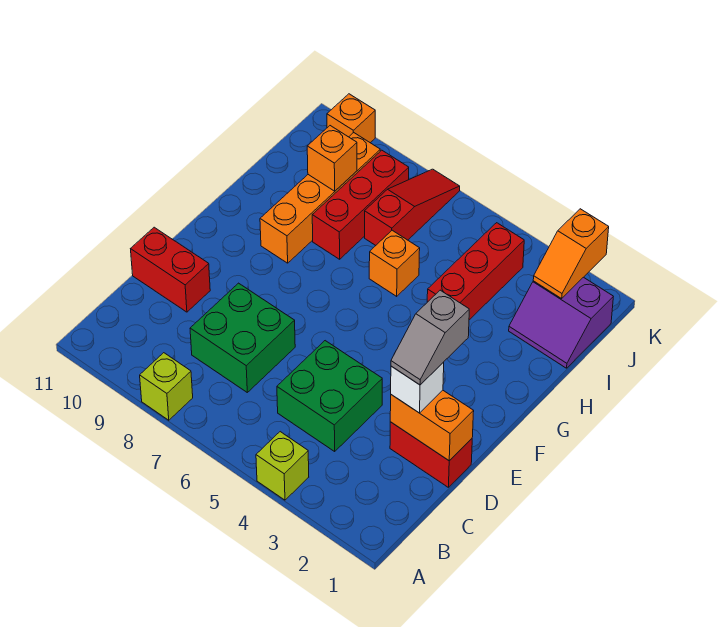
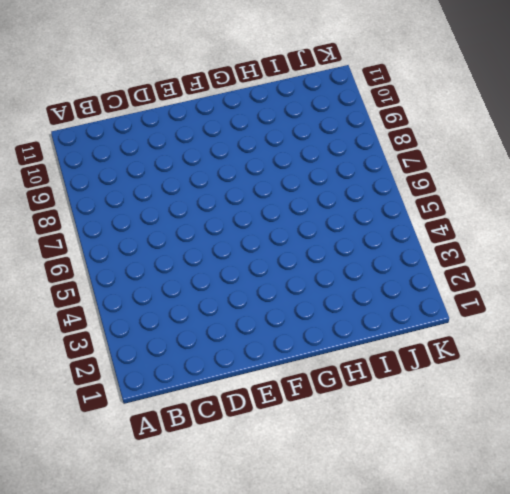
none -> lime 1x1 brick [256,432,309,500]
none -> lime 1x1 brick [140,353,193,420]
none -> green 2x2 brick [277,341,382,451]

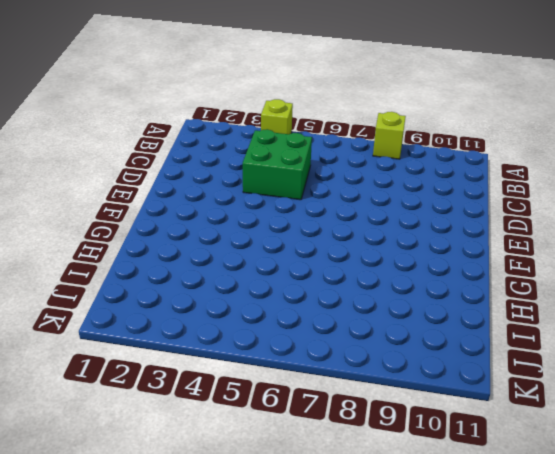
none -> green 2x2 brick [190,283,295,392]
none -> red 1x2 brick [390,422,472,487]
none -> red 1x2 brick [131,227,210,312]

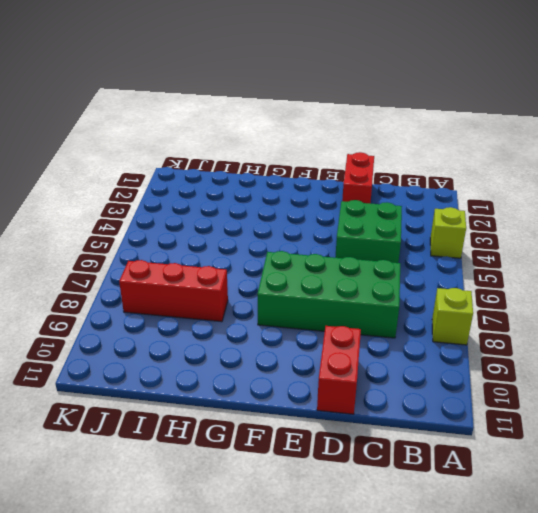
green 2x4 brick [257,251,400,338] -> green 2x2 brick [190,283,295,392]
none -> orange 1x4 brick [260,133,380,263]
none -> red 1x3 brick [427,223,524,320]
none -> orange 1x1 brick [369,230,420,296]

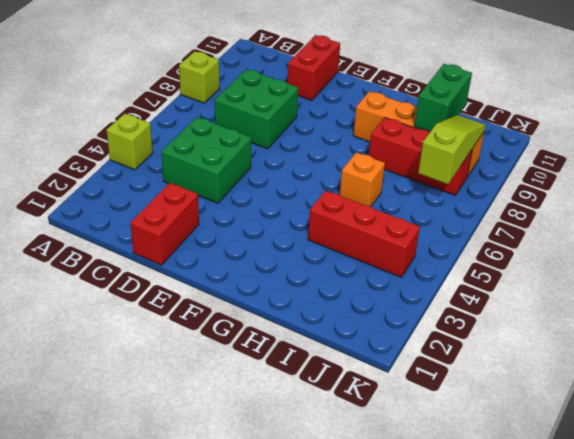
green 1x2 brick [414,64,472,132] -> orange 1x1 brick [307,126,357,191]
lime 1x3 slope [418,115,486,184] -> none
none -> purple 2x2 slope [509,277,613,368]
none -> red 1x3 slope [365,169,460,245]
none -> orange 1x1 brick [327,94,375,143]

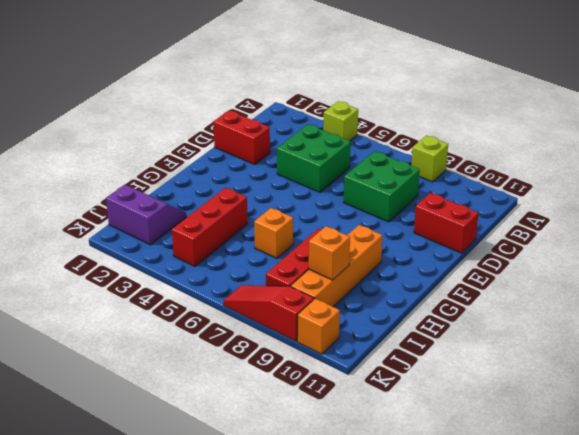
red 1x3 slope [224,285,314,341] -> red 1x3 slope turned to [365,169,460,245]
none -> orange 1x2 brick [390,390,474,461]
none -> orange 1x2 slope [533,209,609,298]
none -> white 1x1 brick [391,362,444,413]

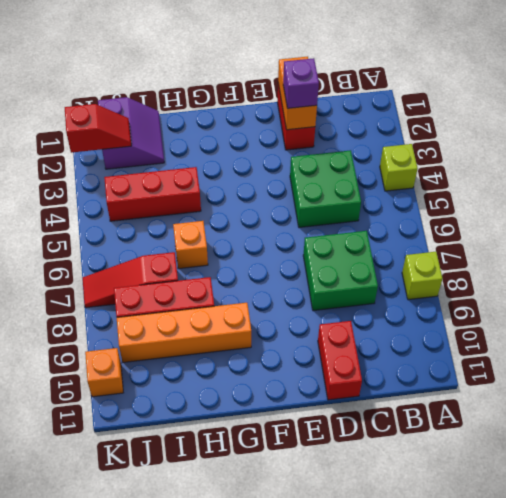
purple 1x1 brick [283,58,319,108] -> white 1x1 brick [391,362,444,413]
red 1x2 slope [65,104,131,153] -> orange 1x2 slope [533,209,609,298]
none -> orange 1x1 brick [307,126,357,191]
none -> grey 1x2 slope [391,290,469,385]

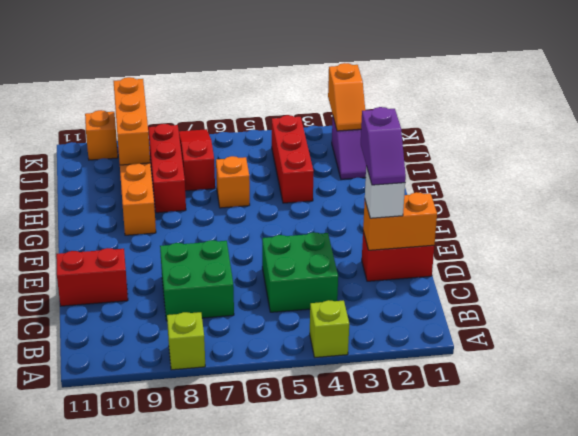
purple 1x2 slope [361,107,406,185] -> grey 1x2 slope [391,290,469,385]
orange 1x3 brick [114,77,150,165] -> orange 1x1 brick [307,126,357,191]

